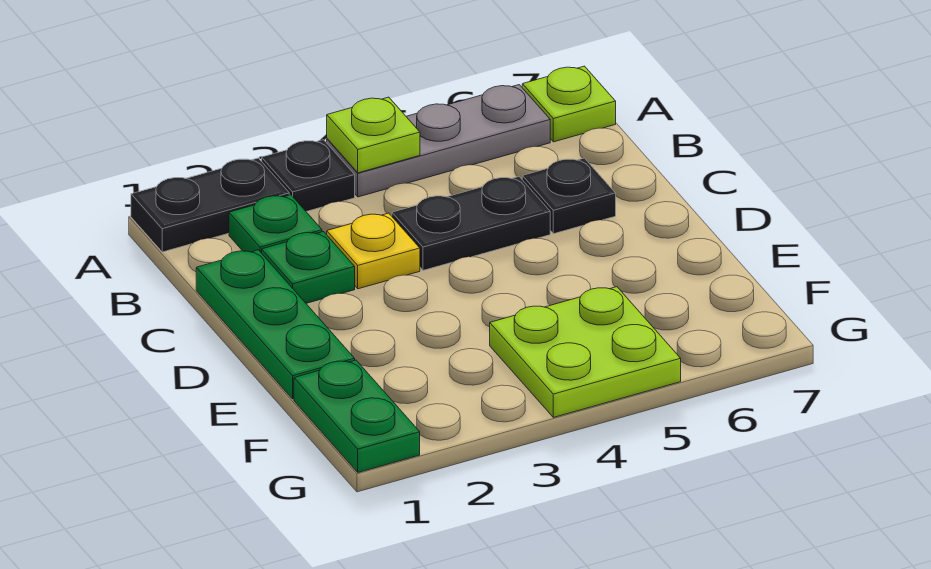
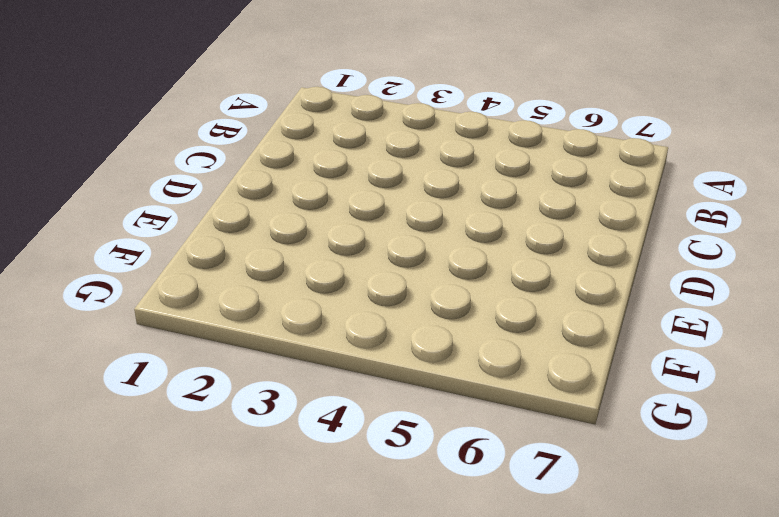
none -> black 1x2 plate [131,158,289,252]
none -> black 1x1 plate [262,140,355,212]
none -> grey 1x3 plate [327,85,550,197]

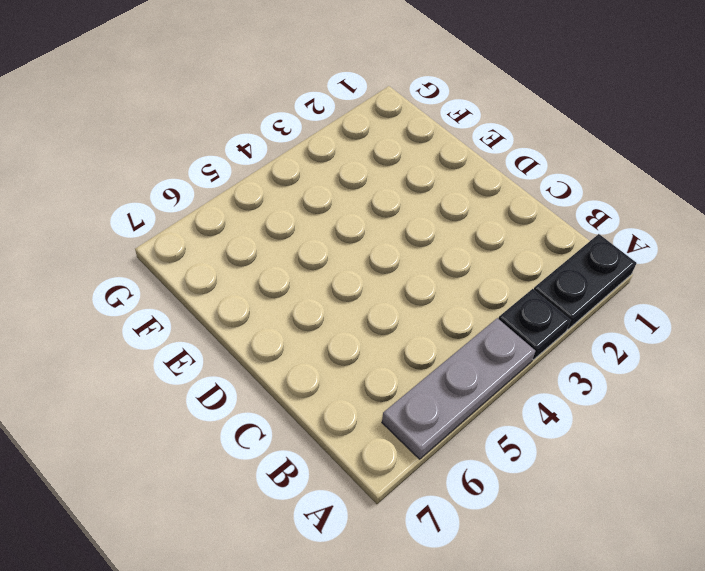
none -> lime 1x1 plate [522,66,616,142]
none -> green 1x1 plate [229,195,322,253]
none -> green 1x3 plate [196,250,355,399]

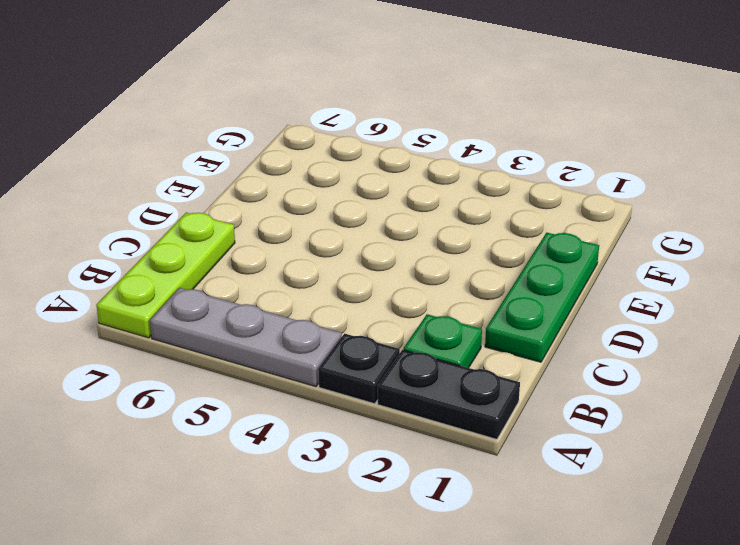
lime 1x3 plate [96,212,235,338] -> lime 1x1 plate [522,66,616,142]
none -> green 1x1 plate [262,232,355,303]
none -> yellow 1x1 plate [327,213,420,289]
none -> black 1x2 plate [392,177,550,270]

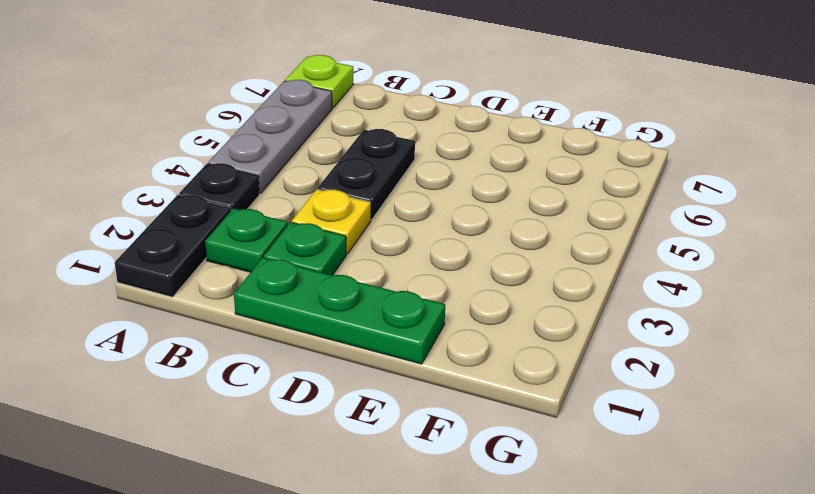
none -> black 1x1 plate [522,158,616,234]
none -> green 1x2 plate [294,360,420,472]
none -> lime 2x2 plate [490,287,681,417]

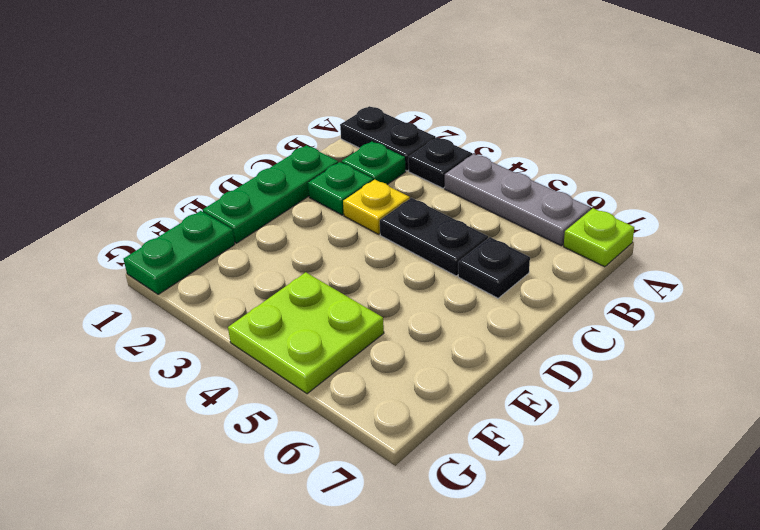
none -> lime 1x1 plate [327,97,420,173]

